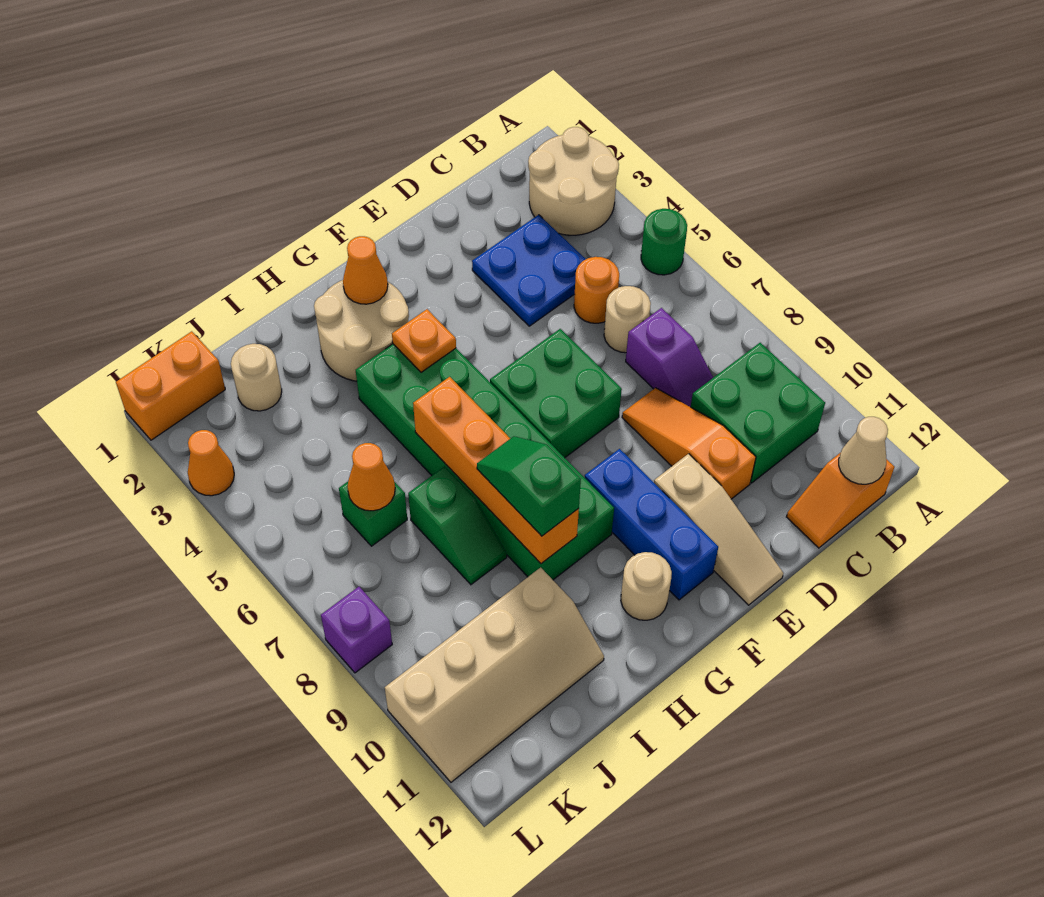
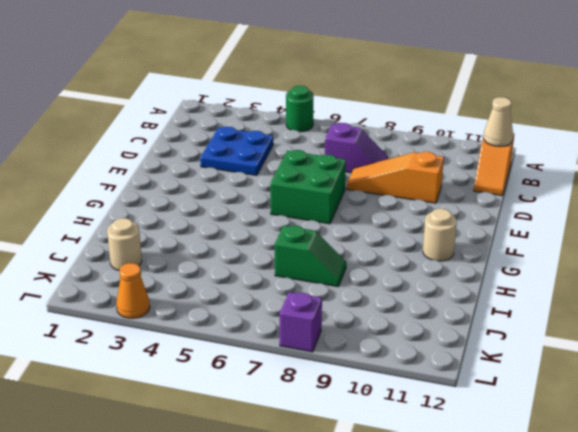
none -> tan 2x2 round brick [528,127,619,235]
none -> green 2x2 brick [691,343,825,483]
none -> orange 1x1 round brick [574,257,619,323]

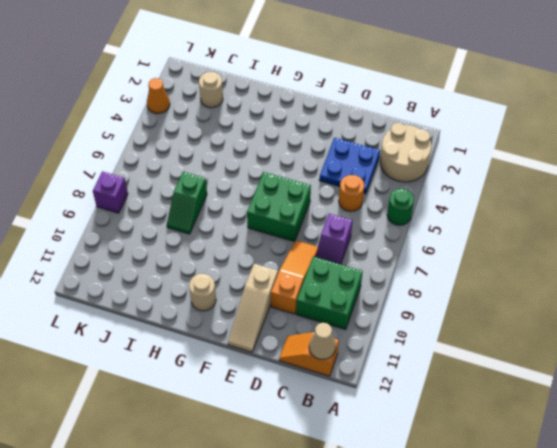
none -> tan 1x1 round brick [604,286,651,353]
none -> blue 1x3 brick [585,449,718,600]
none -> tan 2x2 round brick [314,280,409,381]

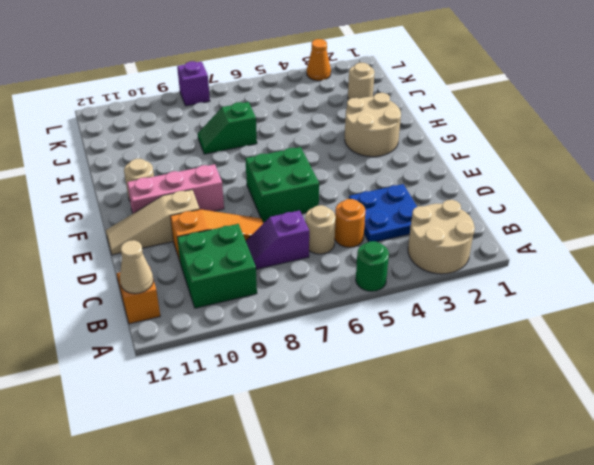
pink 1x3 brick [127,164,224,213] -> blue 1x3 brick [585,449,718,600]
none -> green 2x6 brick [356,344,614,580]
none -> tan 2x4 slope [385,567,604,782]
none -> green 1x1 brick [339,482,407,546]

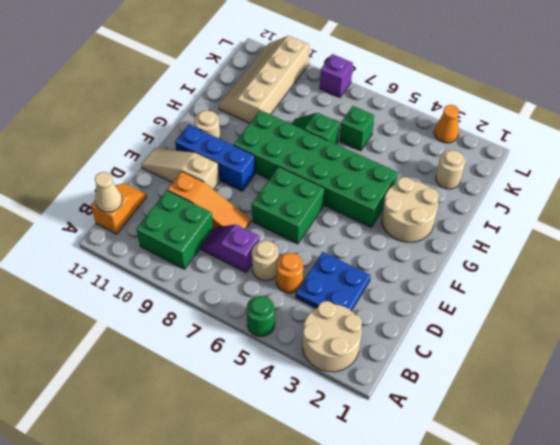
none -> orange 1x2 brick [116,331,225,440]
none -> orange 1x1 cone [343,236,388,304]
none -> orange 1x1 plate [392,309,456,372]

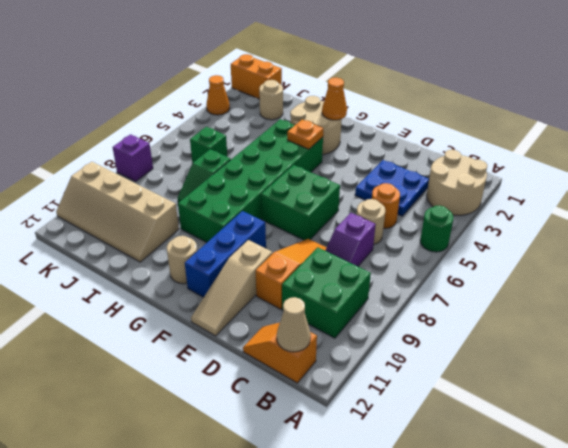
none -> orange 1x4 brick [413,377,579,564]
none -> orange 1x1 cone [348,443,395,511]
none -> green 1x2 slope [477,436,581,536]

